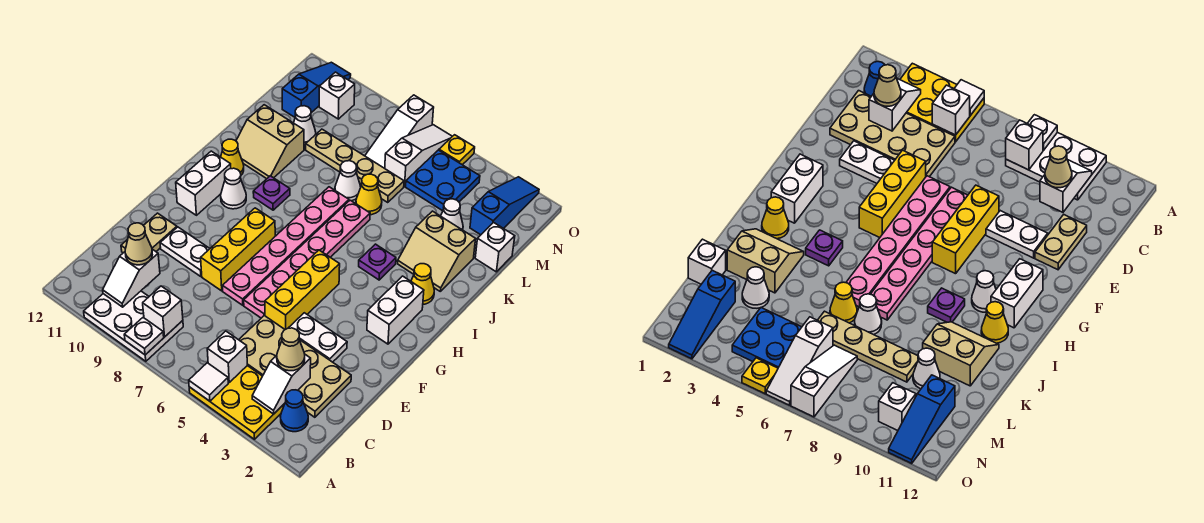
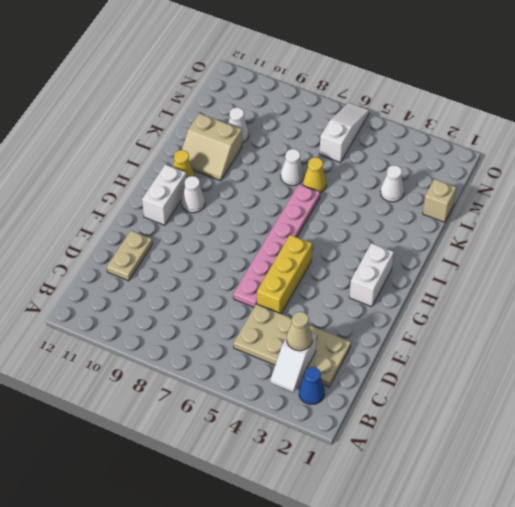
tan 1x1 brick [423,179,456,222] -> white 1x1 brick [475,223,515,272]
none -> yellow 2x3 plate [189,366,285,439]
none -> white 2x3 plate [84,291,183,361]
none -> white 1x2 plate [289,313,347,362]
none -> pink 1x6 plate [223,187,349,305]

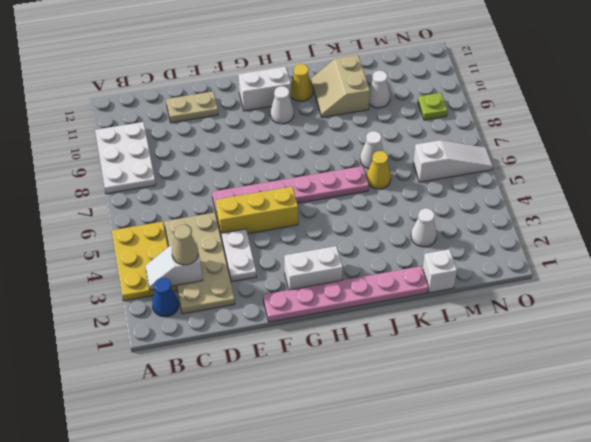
pink 1x6 plate [263,266,428,322] -> pink 1x6 plate moved to [223,187,349,305]
lime 1x1 plate [418,93,448,120] -> none
none -> yellow 1x3 brick [201,208,275,291]
none -> white 1x2 plate [160,227,210,277]
none -> yellow 1x1 cone [411,264,434,304]
none -> purple 1x1 plate [359,244,396,280]

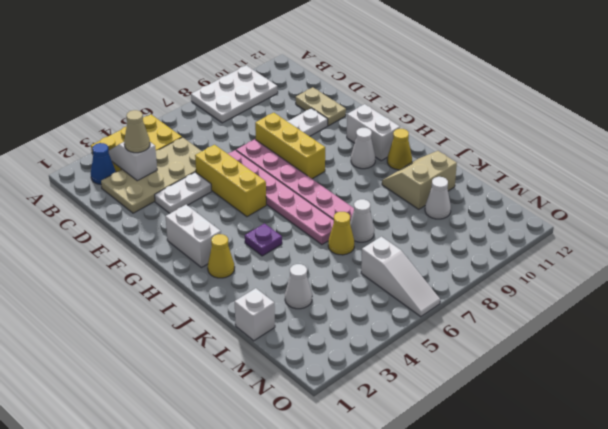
none -> purple 1x1 plate [253,176,290,210]
none -> tan 2x2 slope [398,211,476,291]
none -> tan 1x4 plate [306,129,404,202]
none -> blue 1x3 slope [470,177,539,235]

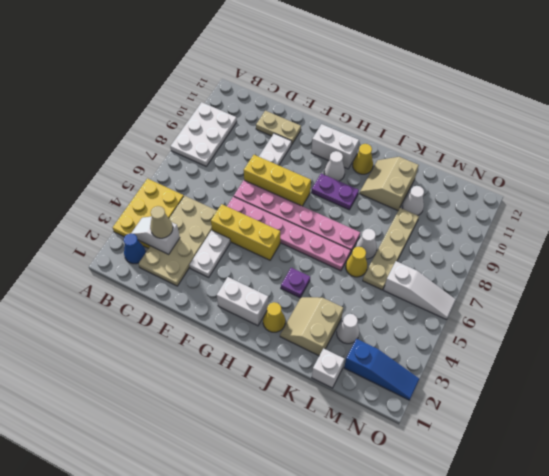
purple 1x2 plate [311,174,359,210] -> purple 1x1 plate [253,176,290,210]
none -> blue 2x2 plate [406,150,480,211]
none -> white 1x3 slope [365,95,434,168]
none -> blue 1x3 slope [282,62,351,117]
none -> white 1x1 brick [319,72,355,119]

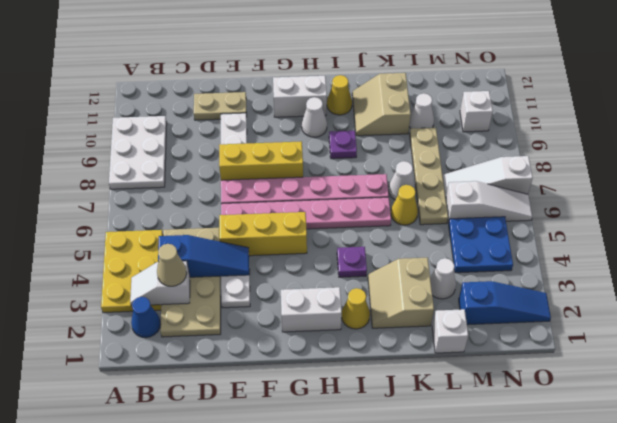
blue 1x3 slope [158,235,249,277] -> blue 1x3 slope moved to [282,62,351,117]
none -> yellow 1x1 plate [439,135,475,165]
none -> white 1x1 tile [189,363,228,401]
none -> white 1x1 plate [124,318,164,355]
none -> white 1x1 brick [207,331,247,382]

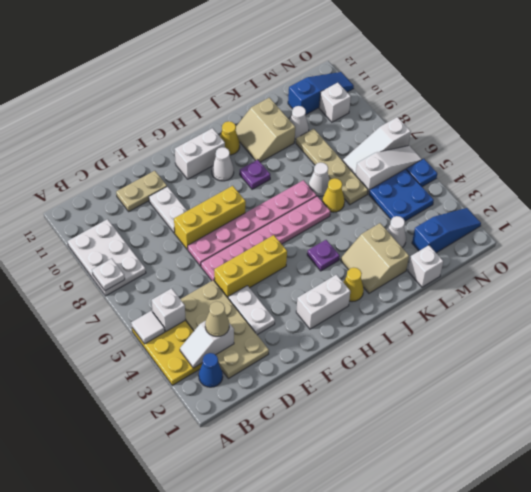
blue 1x1 plate [406,159,437,187] -> yellow 1x1 plate [439,135,475,165]
none -> white 1x1 brick [143,286,183,337]
none -> white 1x2 slope [103,249,160,307]
none -> tan 1x1 cone [125,223,152,265]

